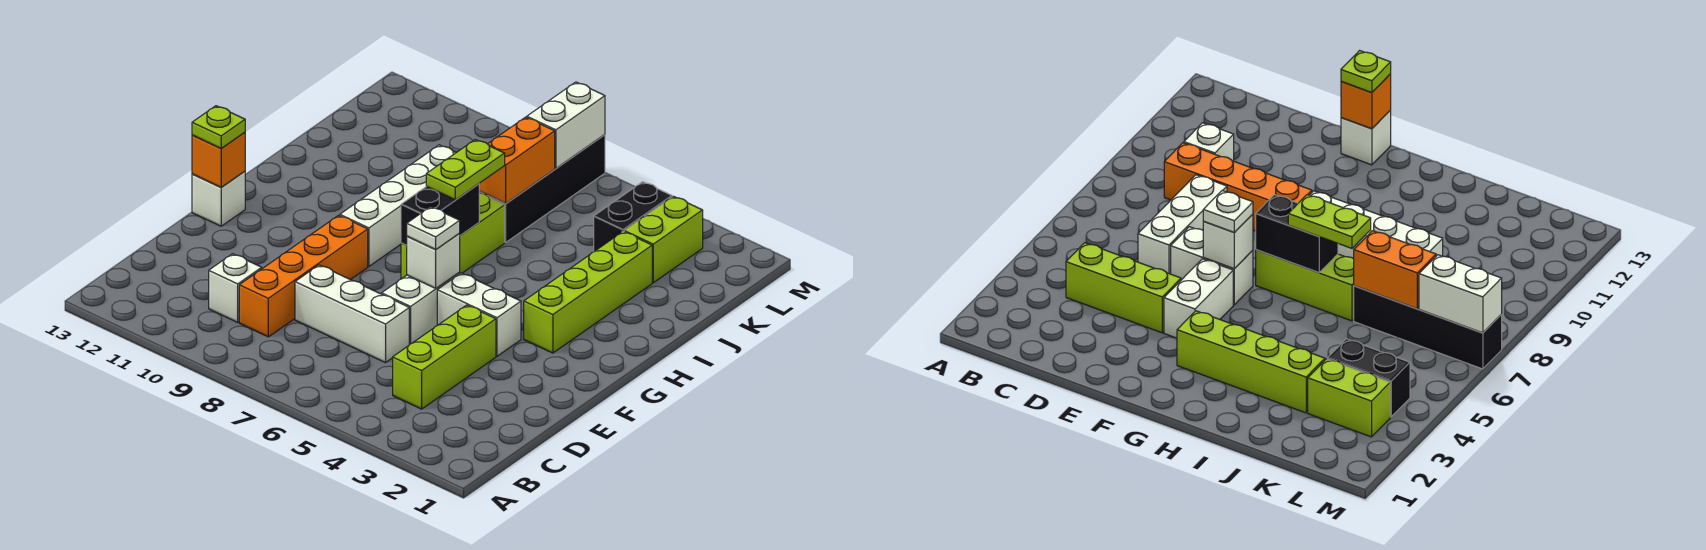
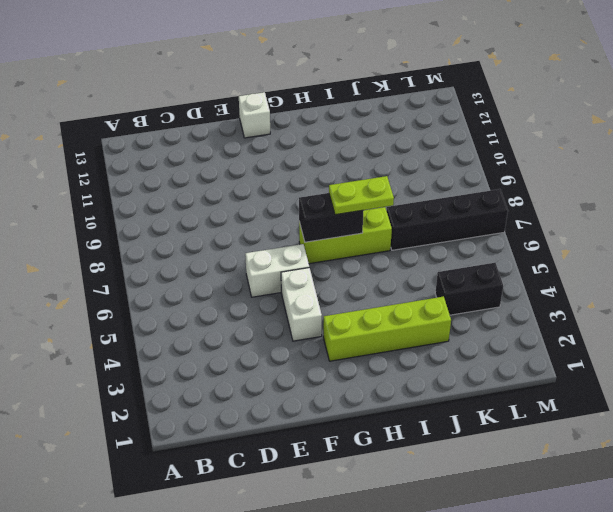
none -> lime 1x3 brick [393,305,496,409]
none -> orange 1x4 brick [239,215,368,337]
none -> white 1x1 brick [209,254,262,322]

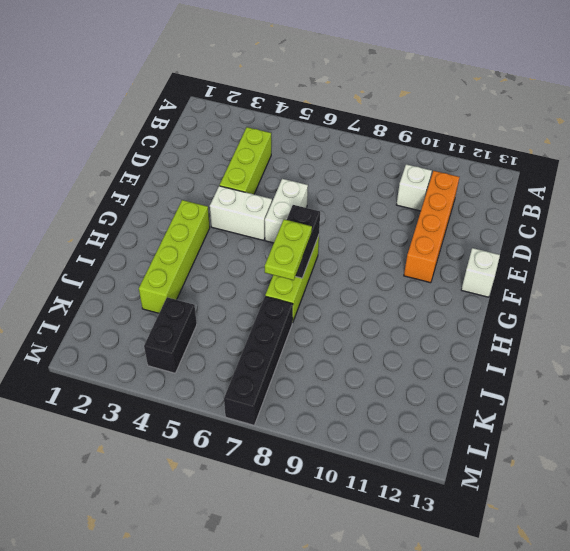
orange 1x4 brick [404,171,459,283] -> orange 1x4 brick moved to [239,215,368,337]
none -> white 1x3 brick [295,265,409,363]
none -> white 1x4 brick [340,145,456,266]
none -> lime 1x2 brick [624,196,703,283]

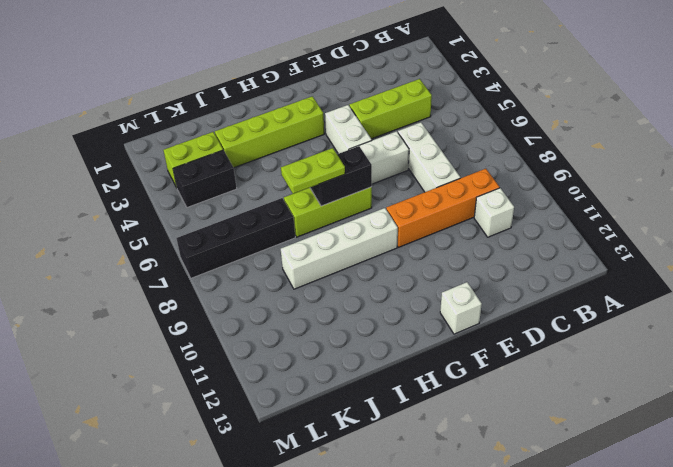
none -> white 1x1 brick [406,234,460,288]
none -> orange 1x1 brick [192,132,245,187]
none -> orange 1x2 brick [479,117,555,203]

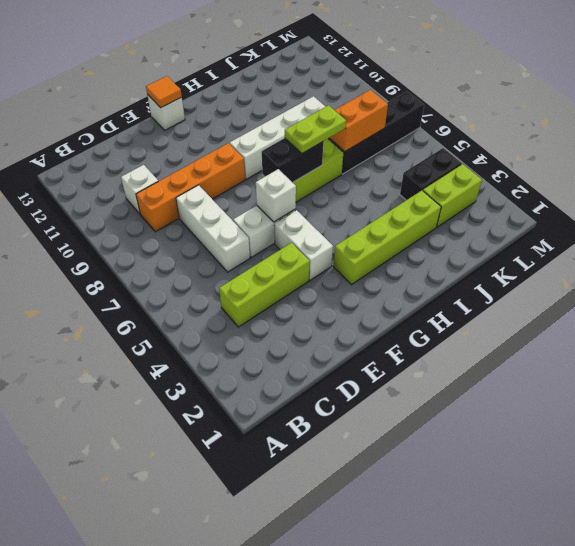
orange 1x1 tile [146,76,182,108] -> orange 1x1 brick [192,132,245,187]
none -> white 1x2 brick [527,82,605,168]
none -> white 1x1 plate [407,207,460,250]
none -> lime 1x1 plate [192,106,245,148]

